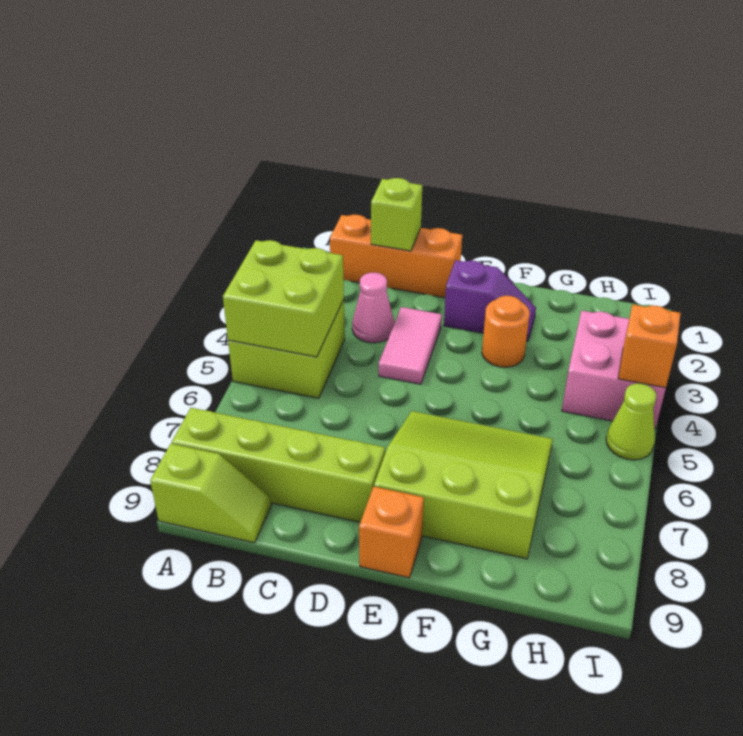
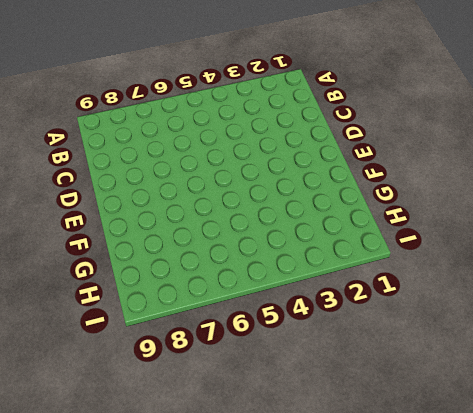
none -> lime 2x2 brick [228,300,345,398]
none -> lime 1x4 brick [172,408,385,522]
none -> lime 1x2 slope [150,444,271,543]

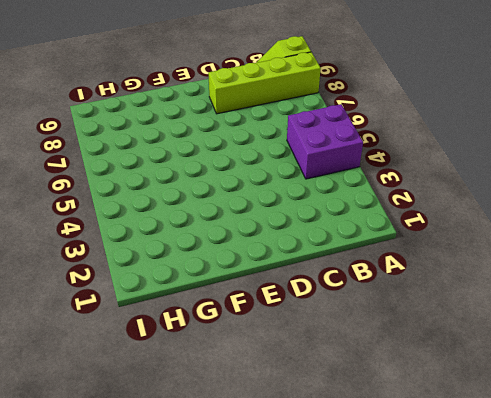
purple 2x2 brick [287,104,363,179] -> lime 2x2 brick [228,300,345,398]
none -> orange 1x3 brick [330,215,462,298]
none -> pink 1x1 cone [352,272,394,343]
none -> pink 1x2 tile [379,307,442,384]

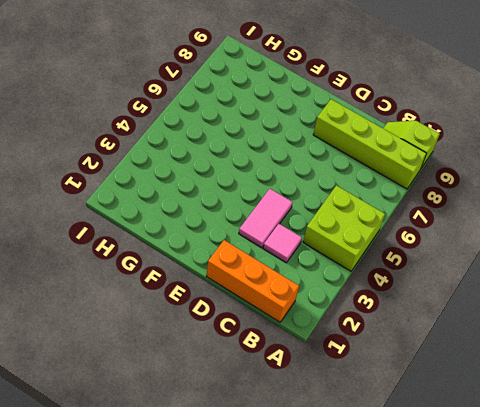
pink 1x1 tile [263,224,302,263] -> pink 1x1 cone [352,272,394,343]
none -> purple 1x2 slope [444,260,536,341]
none -> lime 3x3 slope [374,411,553,559]
none -> orange 1x1 brick [359,487,424,578]

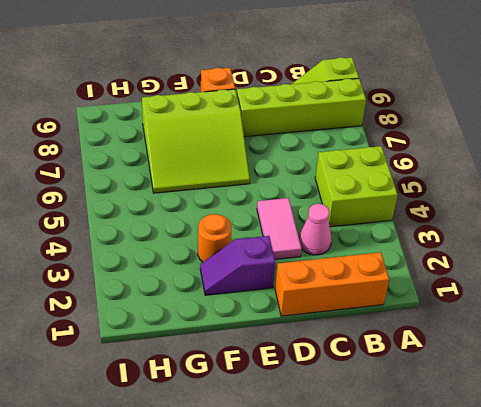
none -> pink 2x2 brick [562,311,666,429]
none -> lime 1x1 cone [606,383,656,460]
none -> lime 2x2 brick [223,240,344,357]

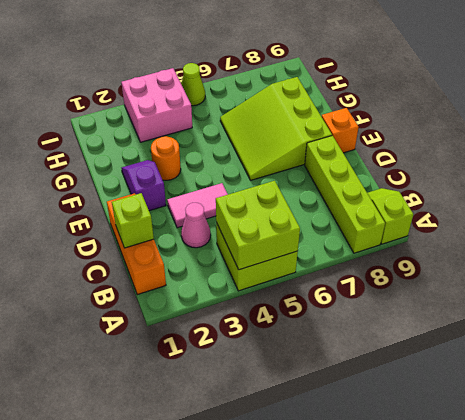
none -> orange 1x1 brick [618,305,681,388]

